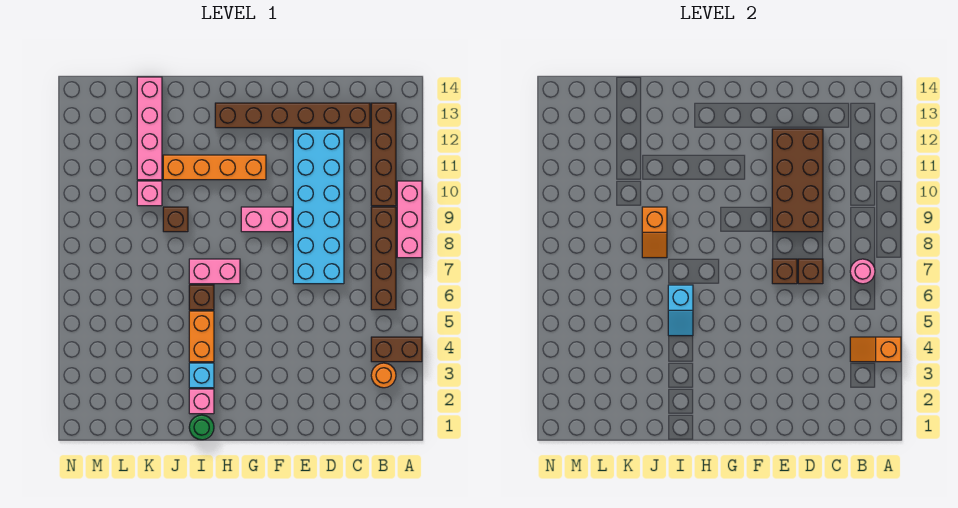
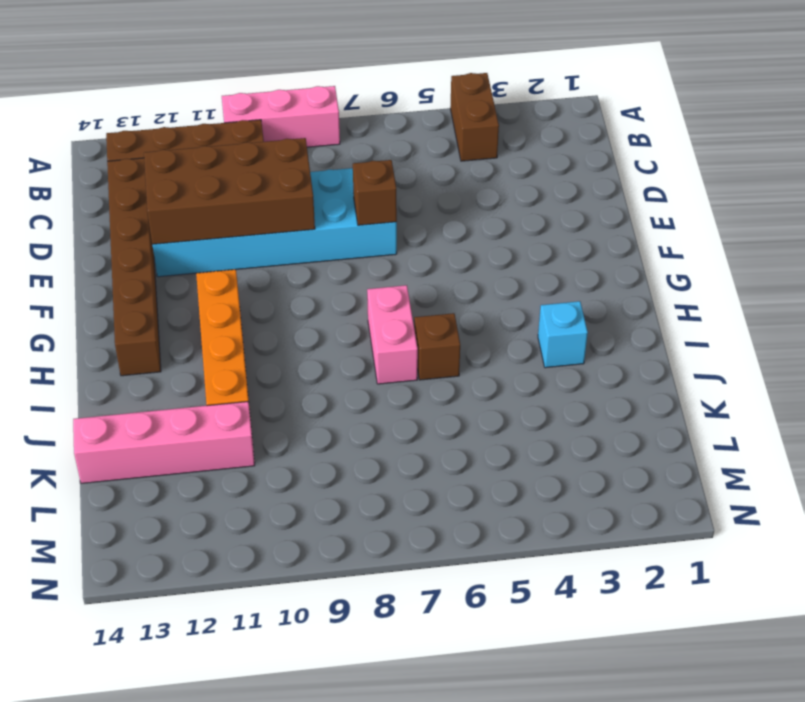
none -> orange 1x1 round brick [371,363,396,388]
none -> brown 1x4 brick [371,207,396,310]
none -> pink 1x2 brick [241,207,292,232]

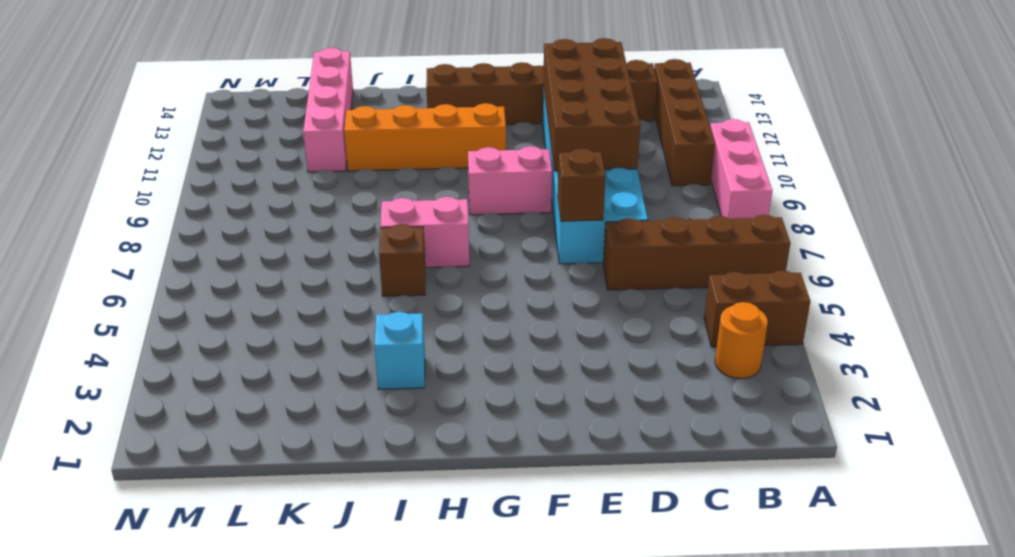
brown 1x4 brick [603,215,790,290] -> brown 1x4 brick turned to [371,207,396,310]
none -> green 1x1 round brick [189,415,214,440]
none -> pink 1x1 brick [189,389,214,414]
none -> orange 1x2 brick [189,311,214,362]

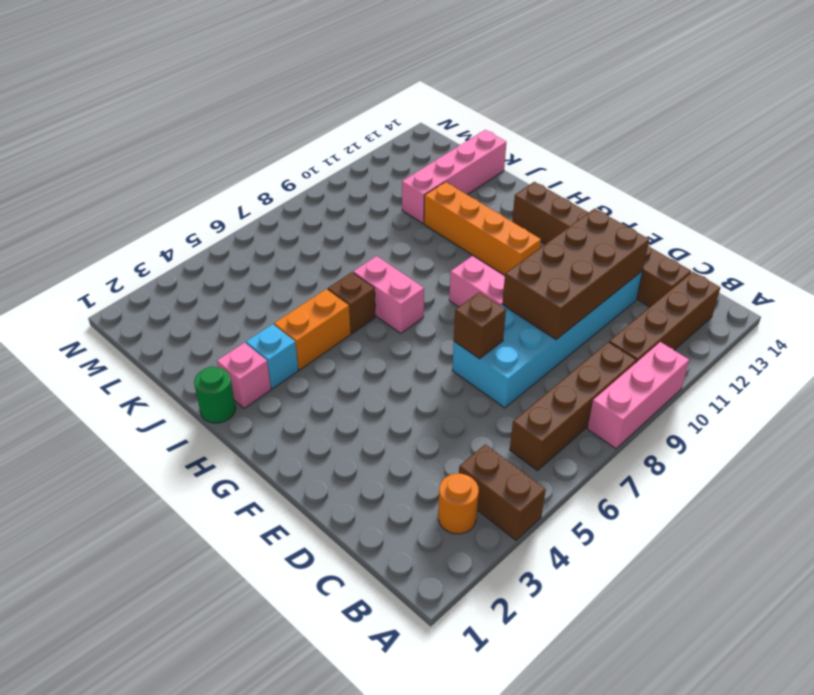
none -> brown 1x1 brick [163,207,188,232]
none -> pink 1x1 brick [137,181,162,206]
none -> orange 1x2 slope [850,337,901,362]

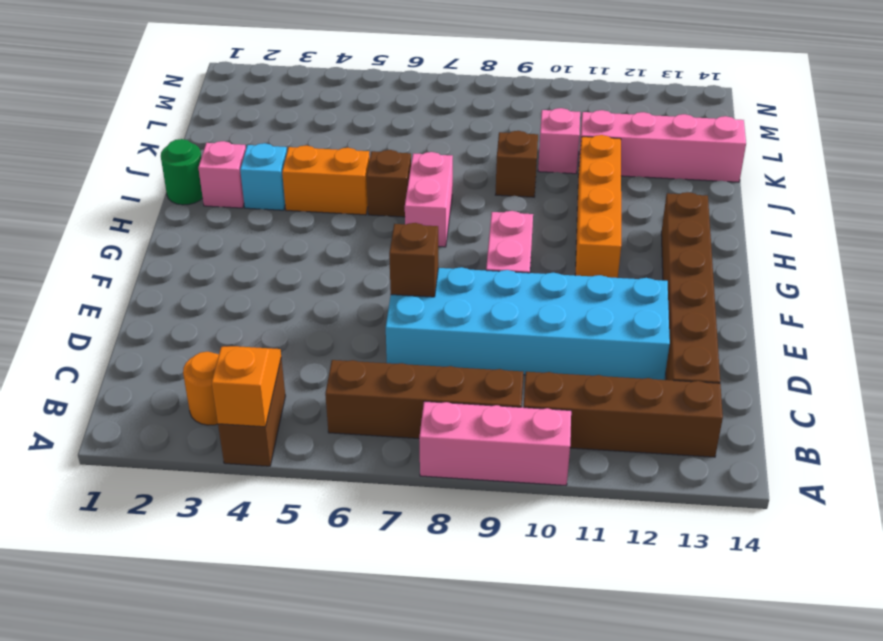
none -> pink 1x1 round brick [850,259,875,284]
none -> brown 1x1 brick [798,259,823,284]
none -> brown 2x4 brick [772,129,823,232]

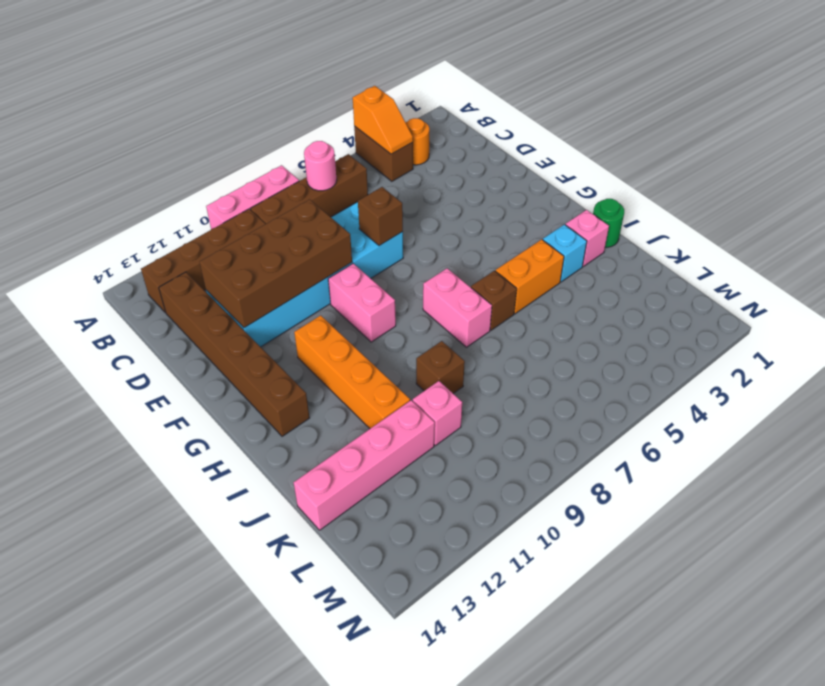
none -> brown 1x1 brick [798,259,823,284]
none -> cyan 1x2 slope [668,285,693,336]
none -> orange 1x2 slope [642,207,667,258]

